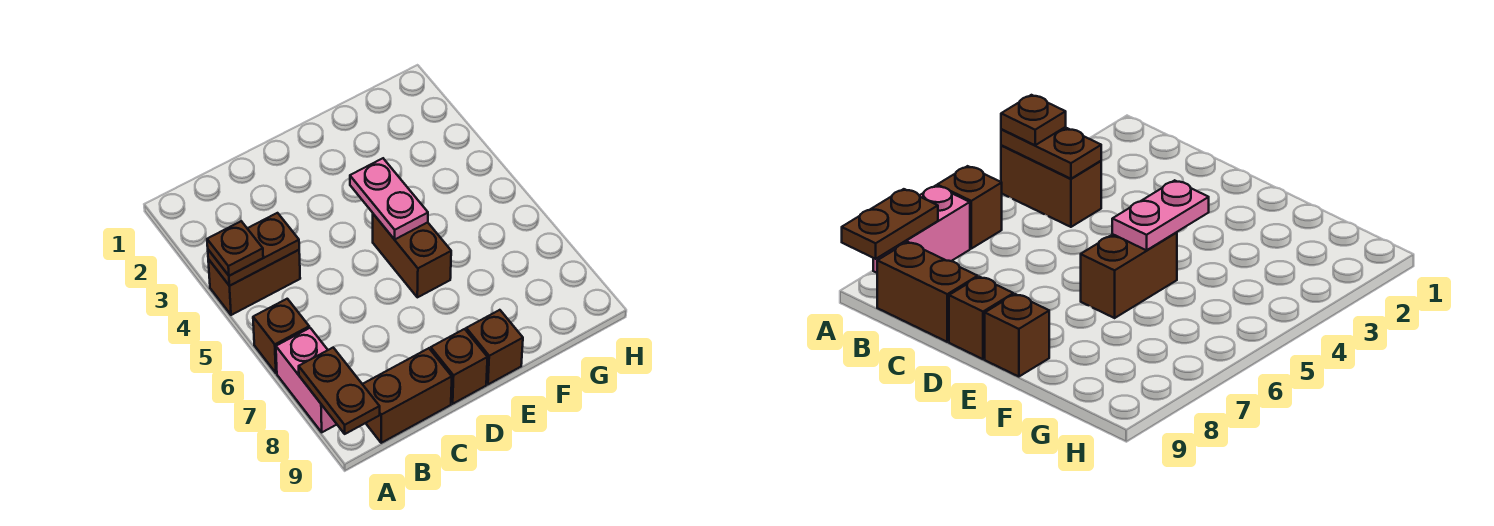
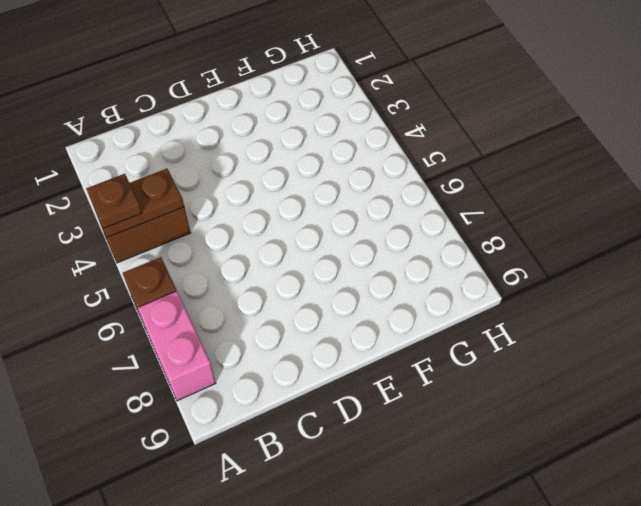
none -> brown 1x2 brick [363,348,452,443]
none -> brown 1x1 brick [431,329,488,404]

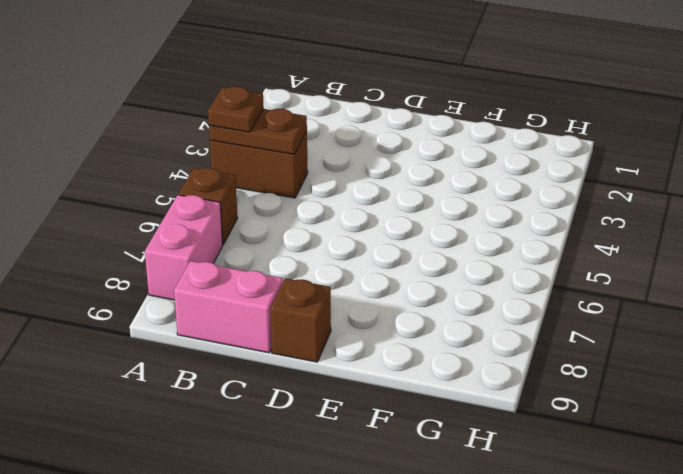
pink 1x2 brick [174,261,283,353] -> brown 1x2 brick [363,348,452,443]
none -> brown 1x2 brick [373,214,451,297]
none -> brown 1x1 brick [466,310,523,384]

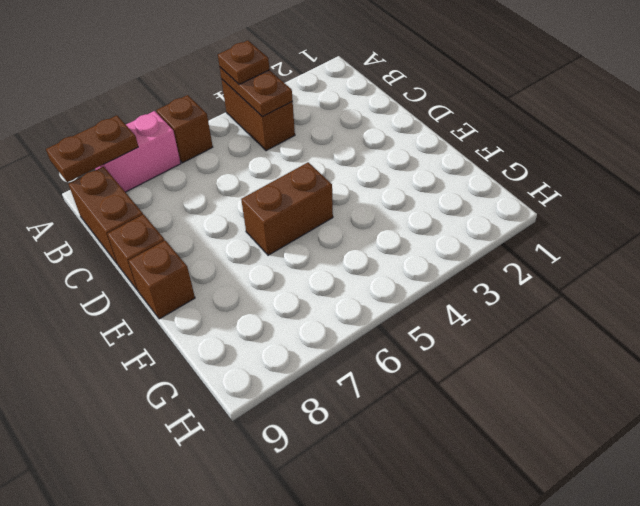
none -> pink 1x2 plate [350,158,428,240]

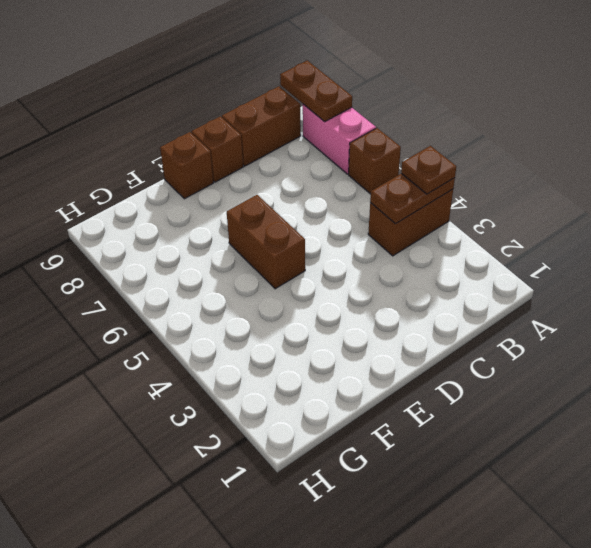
none -> pink 1x2 plate [350,158,428,240]

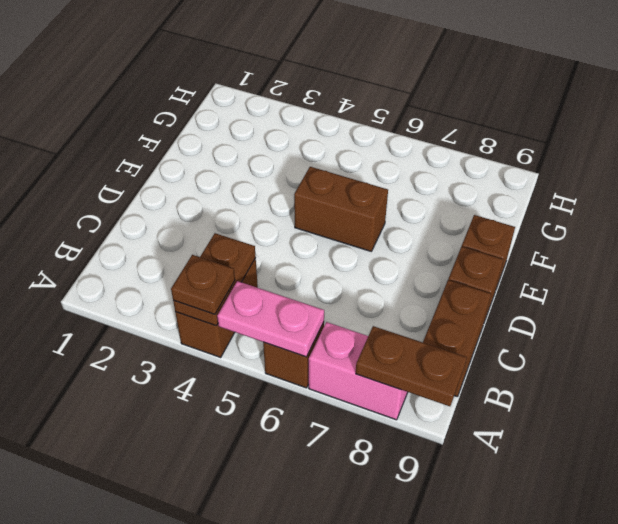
pink 1x2 plate [217,281,324,357] -> pink 1x2 plate moved to [350,158,428,240]

